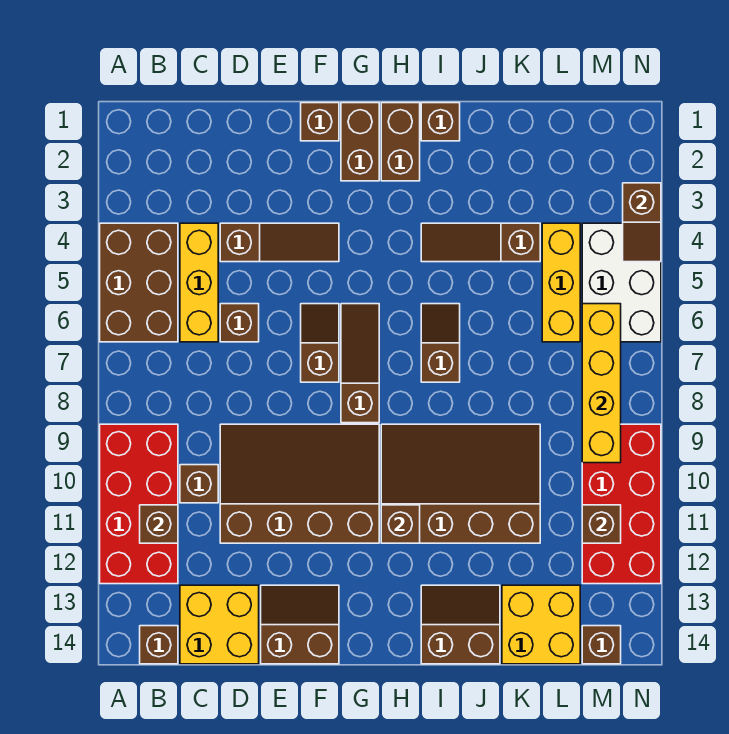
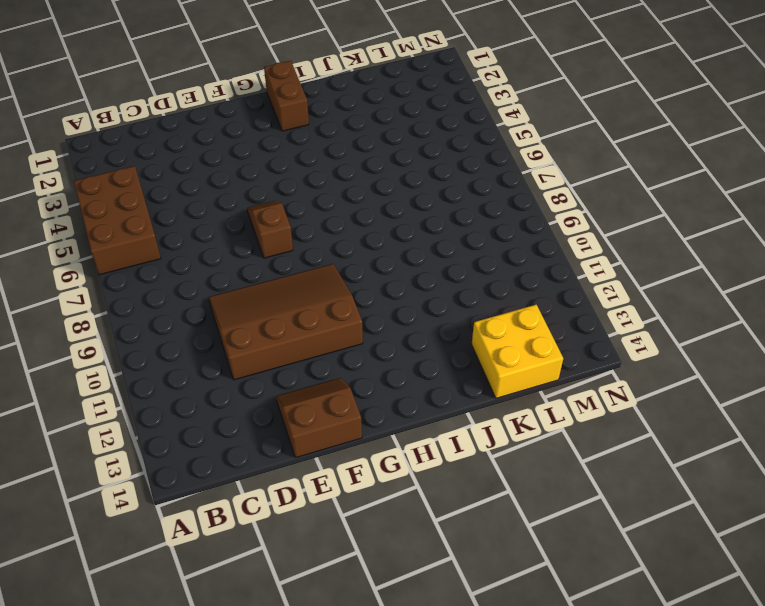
none -> red 2x4 brick [100,424,178,584]
none -> brown 1x1 brick [140,626,178,664]
none -> yellow 1x3 brick [180,223,218,342]
none -> brown 1x1 brick [180,465,218,503]

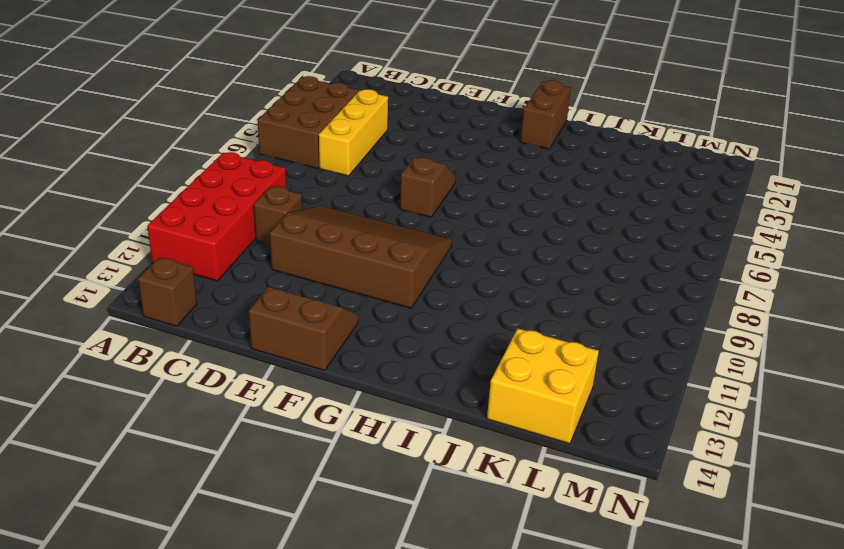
none -> yellow 2x2 brick [180,585,259,664]
none -> brown 1x3 slope [220,223,339,262]
none -> brown 1x1 brick [220,304,259,342]
none -> brown 1x1 brick [301,103,339,141]

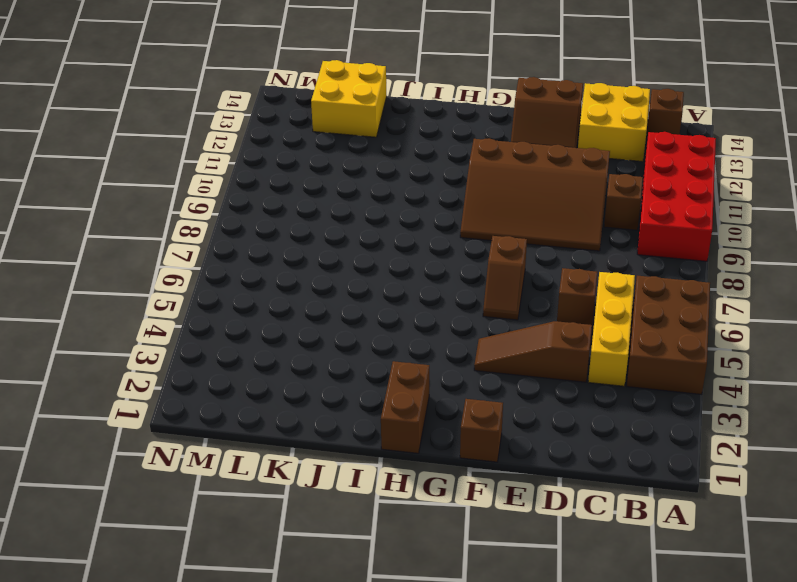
none -> brown 1x2 brick [341,103,379,181]
none -> brown 1x3 slope [341,304,379,423]
none -> brown 3x4 slope [381,424,540,543]
none -> brown 1x1 brick [421,103,460,141]

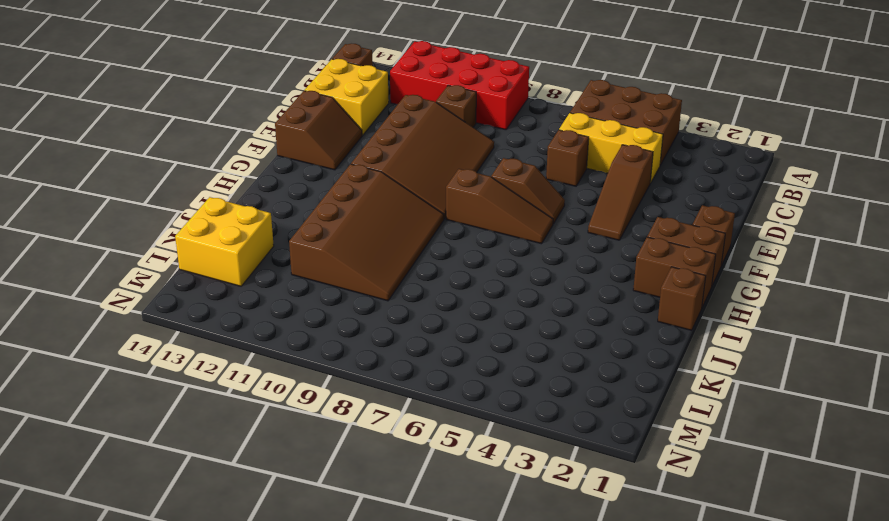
none -> brown 1x3 slope [421,223,540,262]
none -> brown 1x2 slope [421,304,460,382]
none -> brown 2x2 slope [421,585,500,664]
none -> yellow 1x3 brick [542,223,580,342]

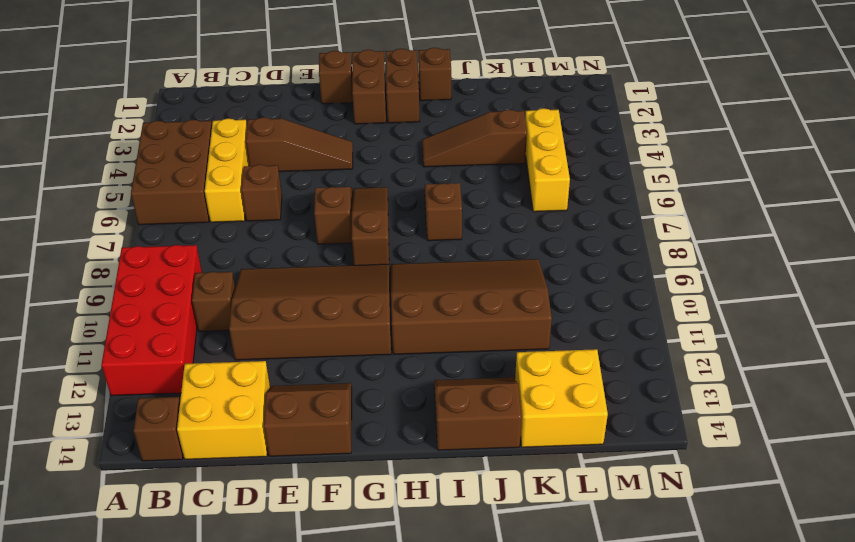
none -> white 2x3 brick [582,223,661,342]
none -> red 2x4 brick [582,424,661,584]
none -> brown 1x1 brick [582,626,621,664]
none -> brown 1x1 brick [140,505,178,543]

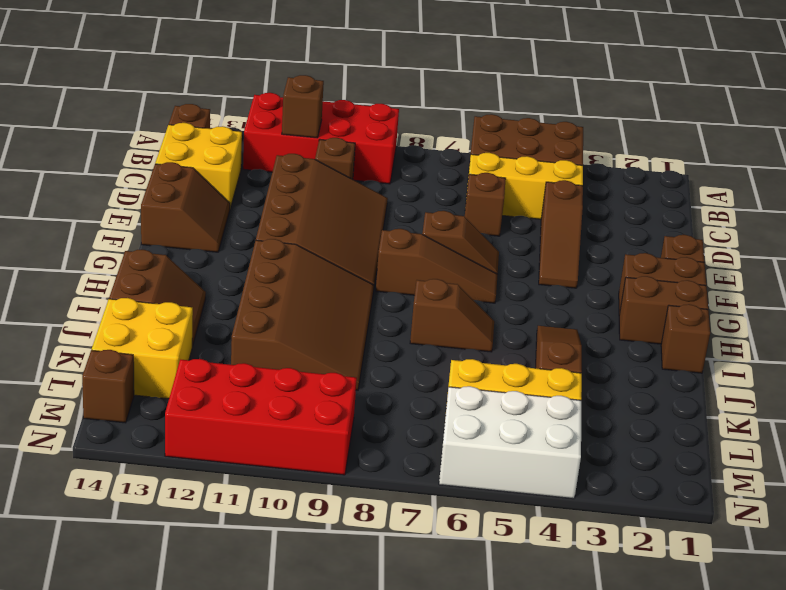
none -> brown 1x1 brick [381,505,420,543]
none -> yellow 1x4 brick [582,304,621,463]
none -> brown 1x1 brick [582,505,621,543]
none -> brown 1x2 slope [623,183,661,262]

